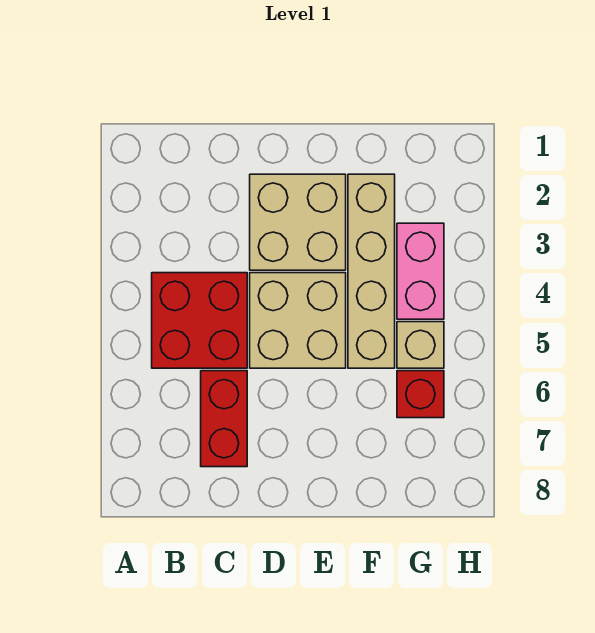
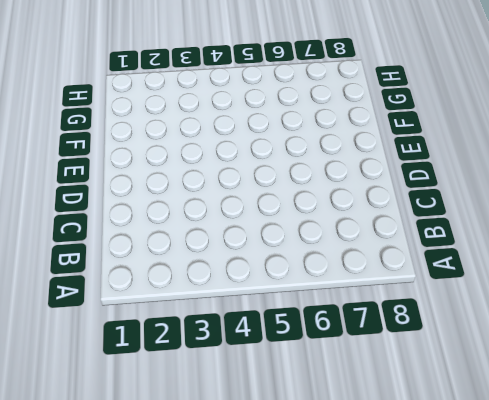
none -> red 2x2 brick [152,273,247,368]
none -> red 1x2 brick [201,371,247,467]

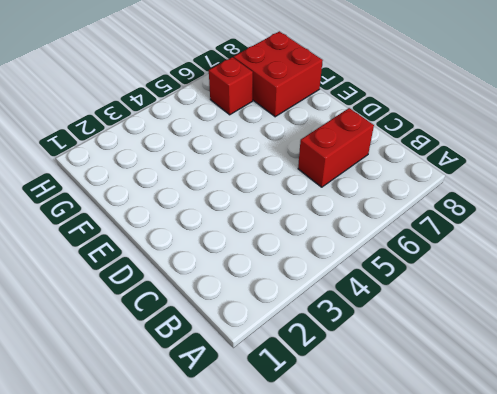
red 2x2 brick [234,31,323,117] -> red 2x2 brick moved to [152,273,247,368]
none -> tan 2x2 brick [250,174,346,270]
none -> tan 2x2 brick [250,273,346,368]

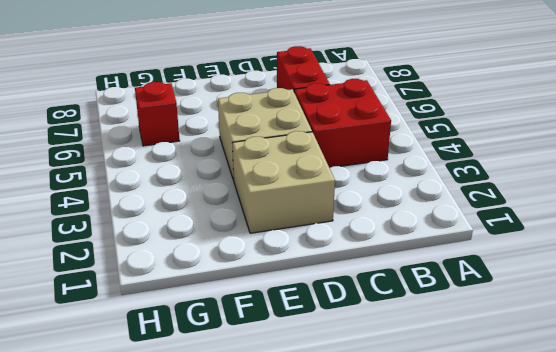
none -> tan 1x4 brick [348,174,395,368]
none -> pink 1x2 brick [397,223,444,319]

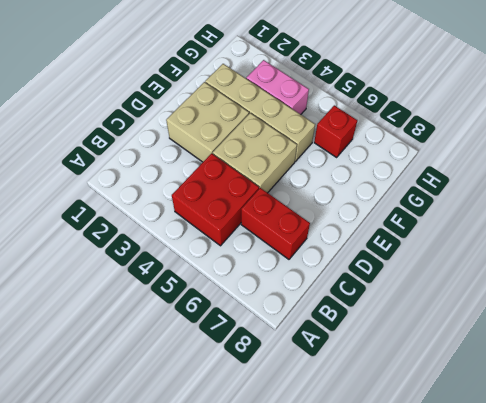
none -> tan 1x1 brick [397,322,444,368]

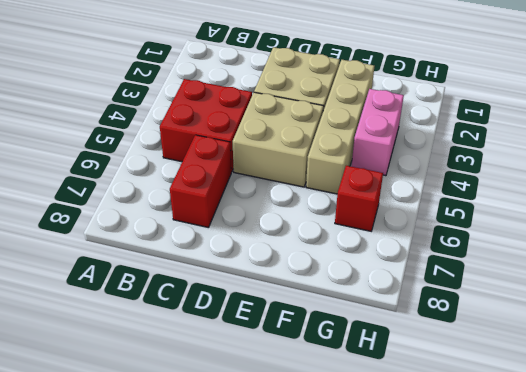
none -> tan 1x1 brick [397,322,444,368]

